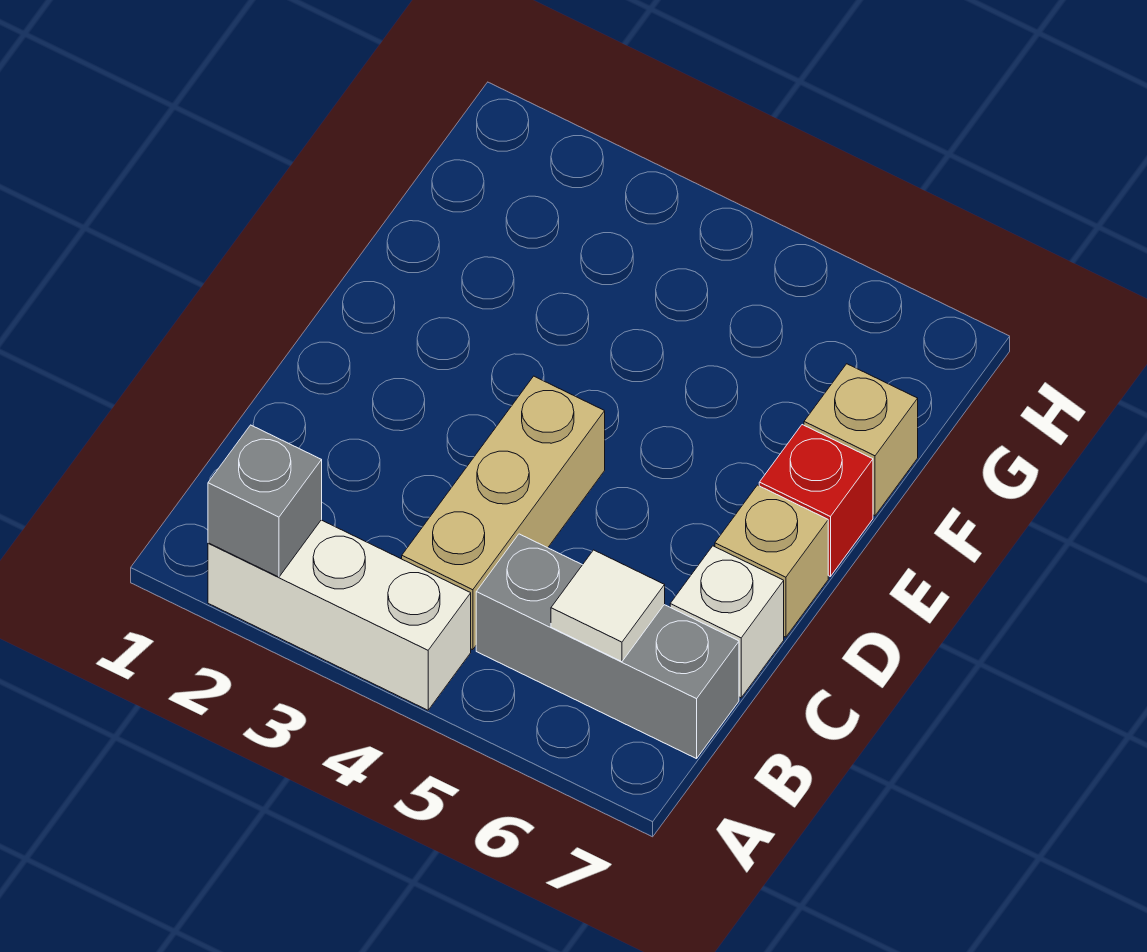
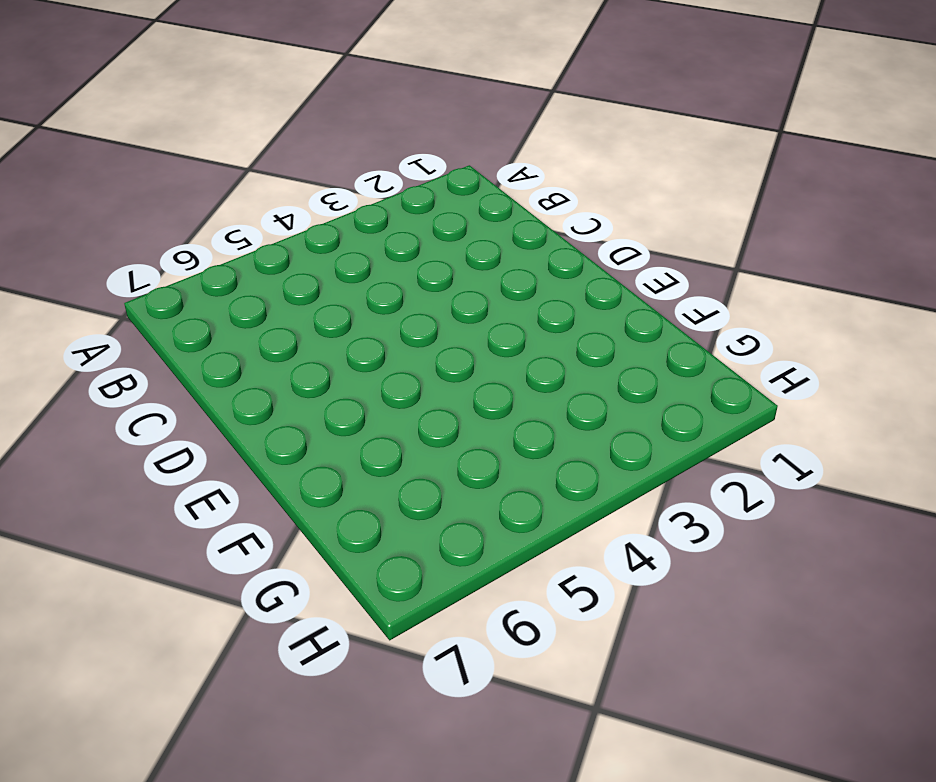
none -> white 1x3 brick [208,520,471,710]
none -> tan 1x3 brick [402,376,605,650]

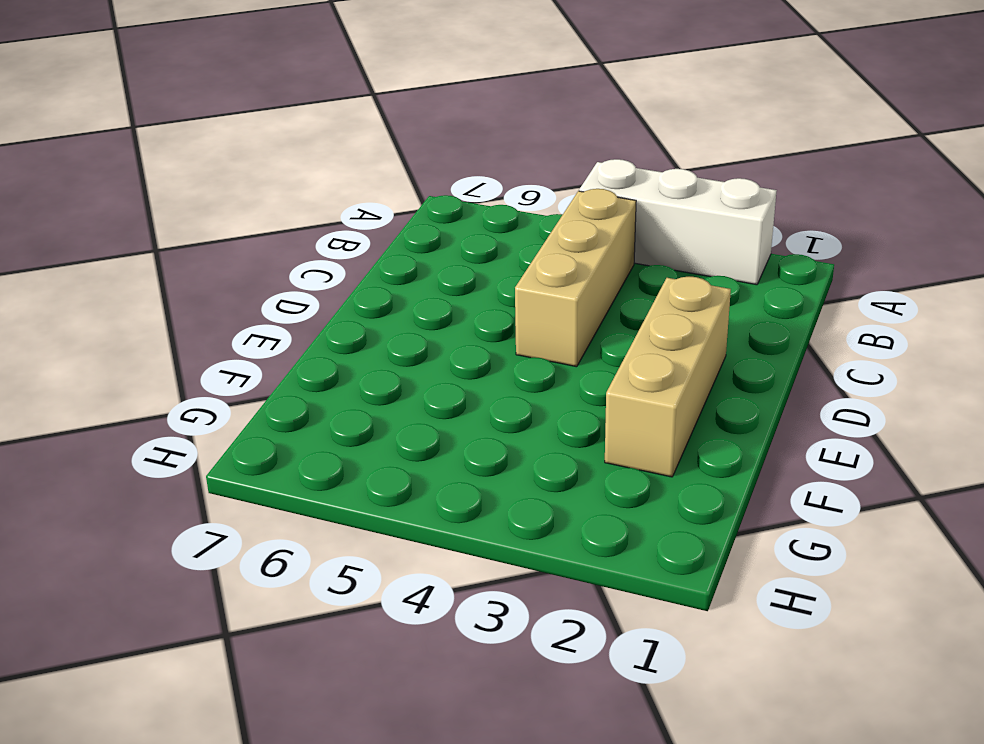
tan 1x3 brick [605,277,731,477] -> none
none -> grey 1x3 brick [476,534,739,759]
none -> white 1x1 brick [670,546,784,698]

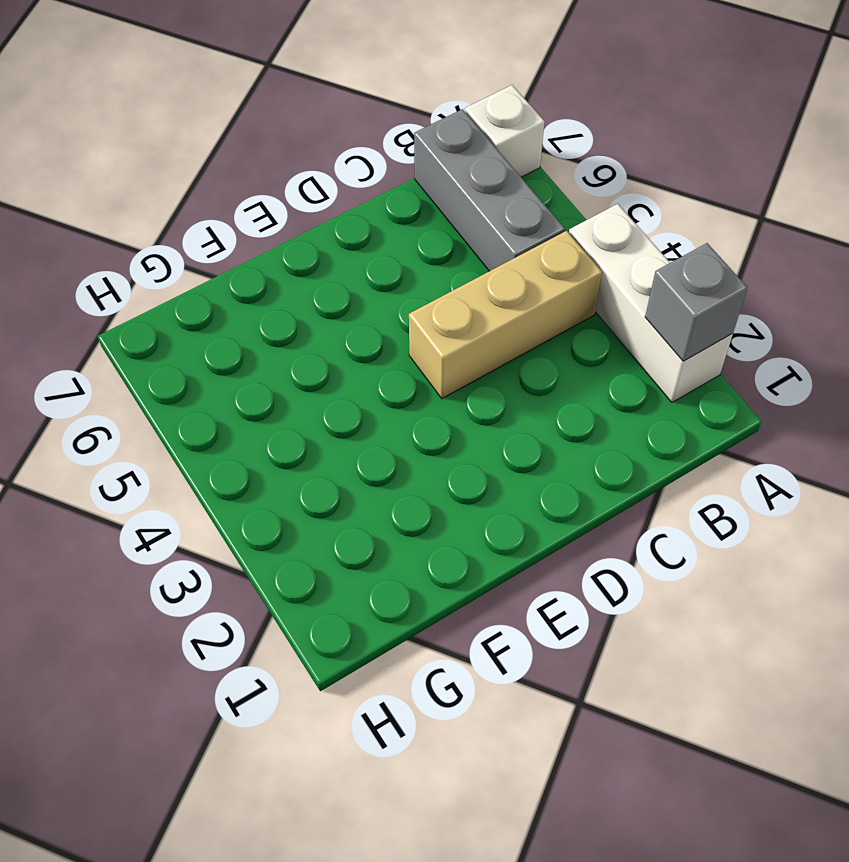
white 1x1 brick [465,85,545,177] -> white 1x1 brick moved to [670,546,784,698]
none -> tan 1x1 brick [715,485,828,637]
none -> red 1x1 brick [759,425,873,577]

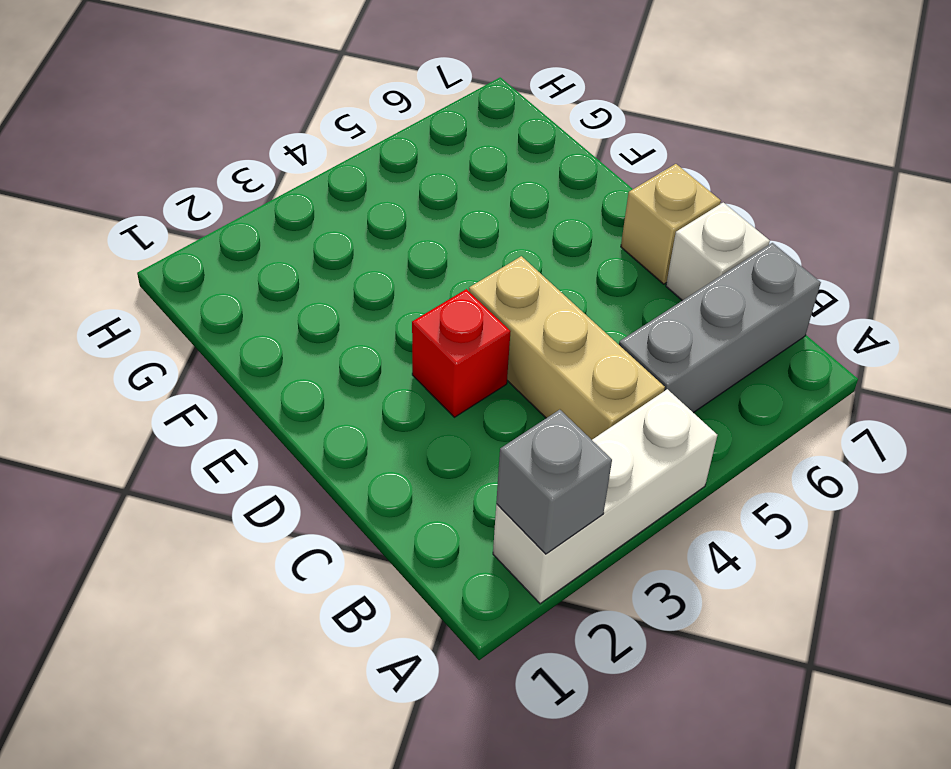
red 1x1 brick [412,289,511,417] -> red 1x1 brick moved to [759,425,873,577]
none -> tan 1x1 brick [804,364,918,516]
none -> white 1x1 tile [551,550,665,662]

